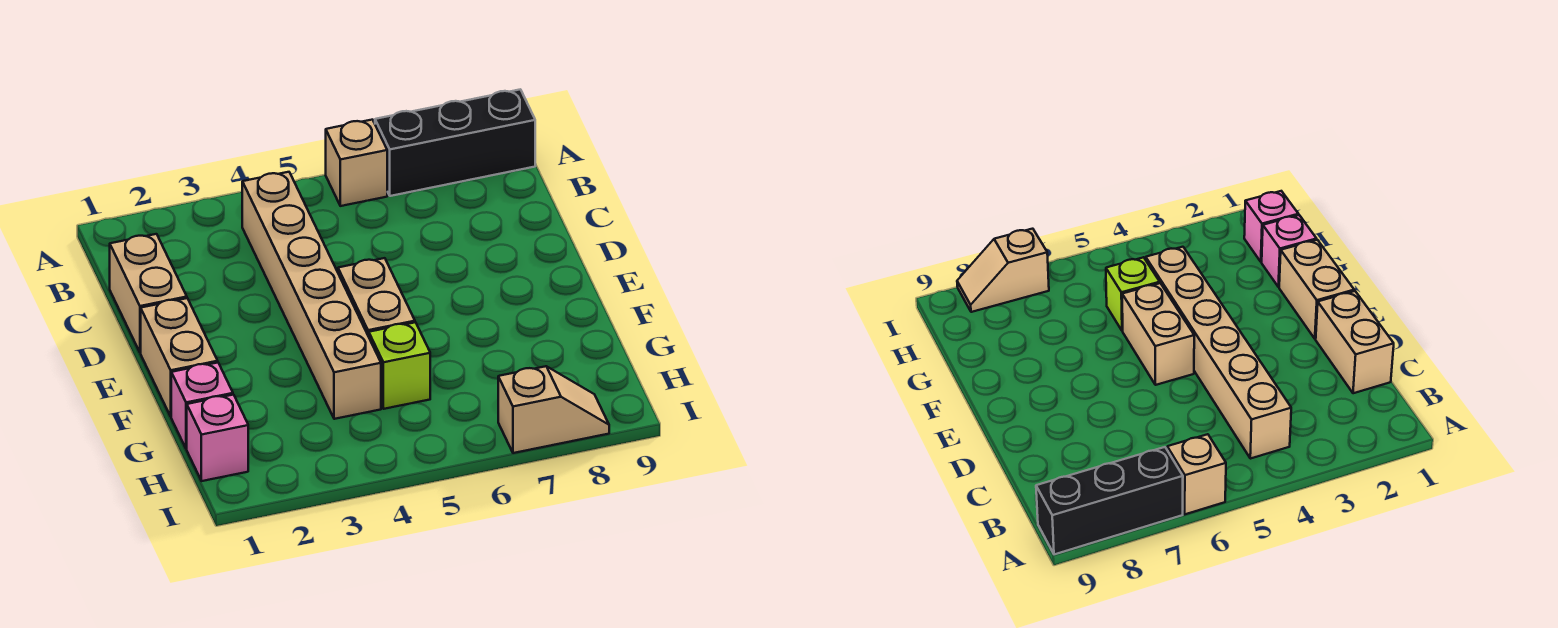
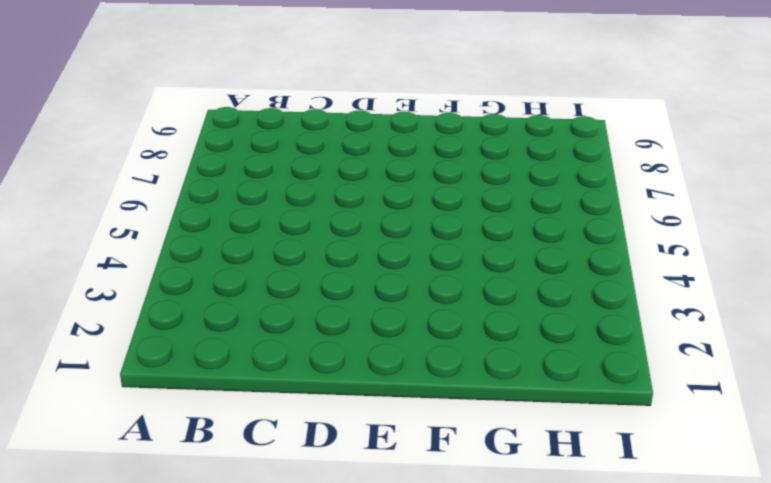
none -> tan 1x1 brick [326,120,387,206]
none -> black 1x3 brick [375,89,535,196]

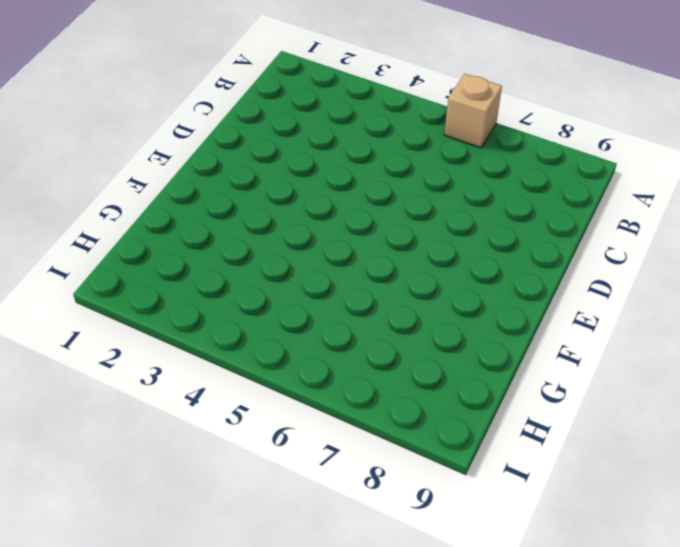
none -> black 1x3 brick [375,89,535,196]
none -> tan 1x6 brick [242,172,381,419]

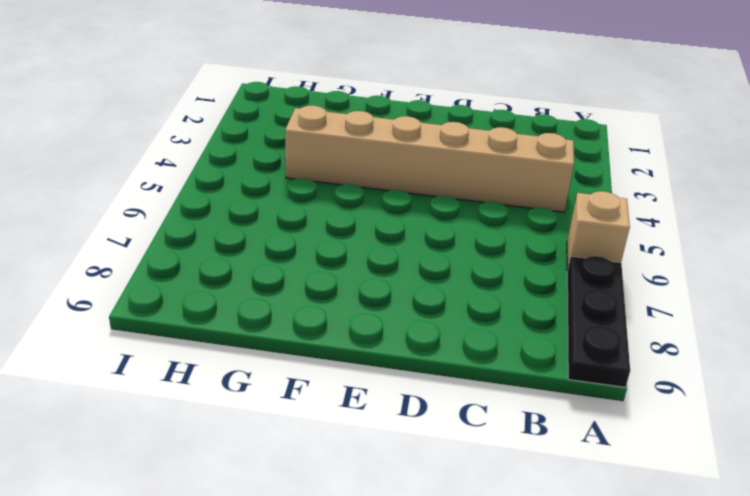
black 1x3 plate [567,256,630,387] -> black 1x3 brick [375,89,535,196]
none -> tan 1x2 brick [110,234,187,353]
none -> tan 1x2 brick [141,298,218,416]

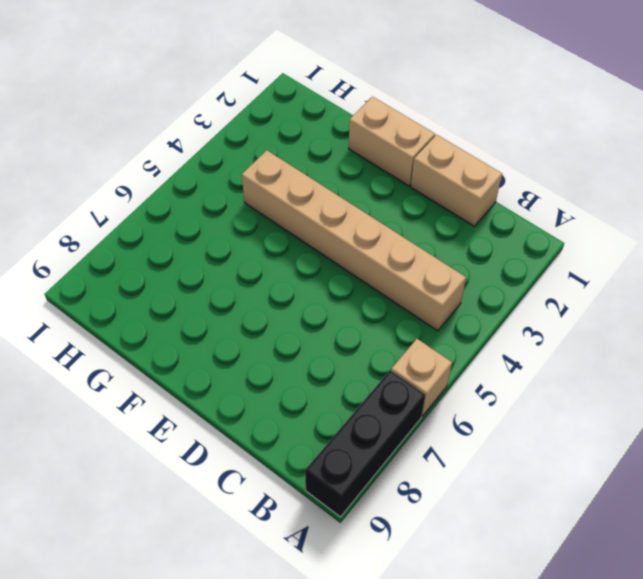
none -> tan 1x2 brick [338,258,415,336]
none -> pink 1x1 brick [171,363,233,449]

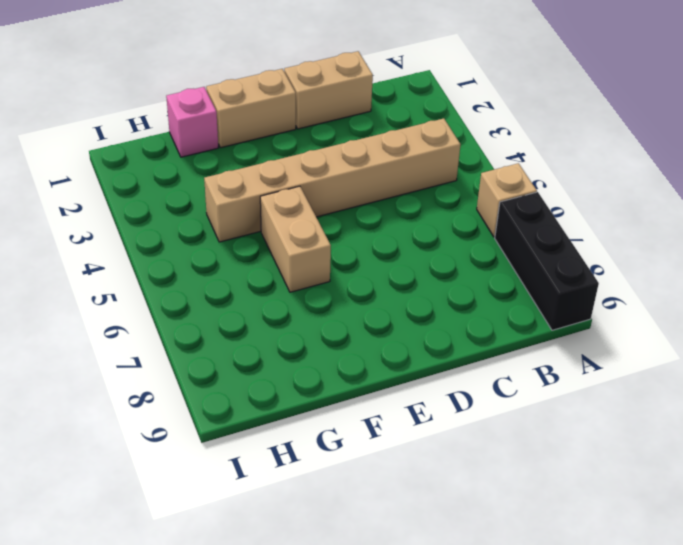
tan 1x2 brick [260,186,331,292] -> tan 1x2 brick turned to [338,258,415,336]
none -> lime 1x1 brick [369,322,430,409]
none -> pink 1x1 brick [187,395,248,481]

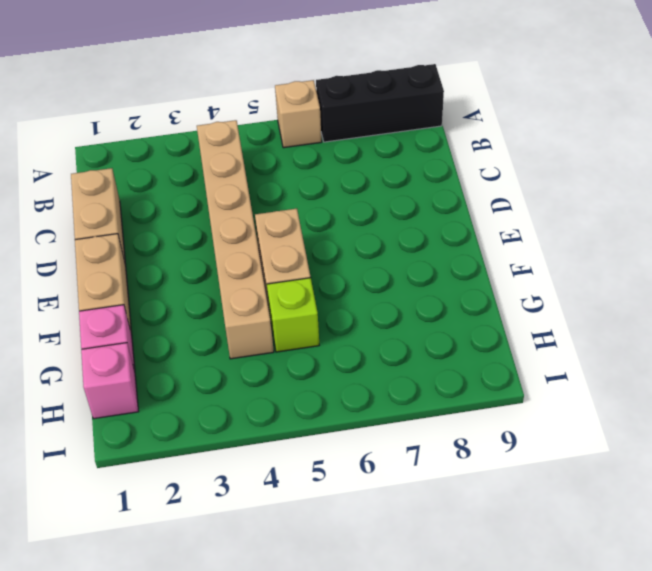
none -> tan 1x2 slope [498,366,609,453]

